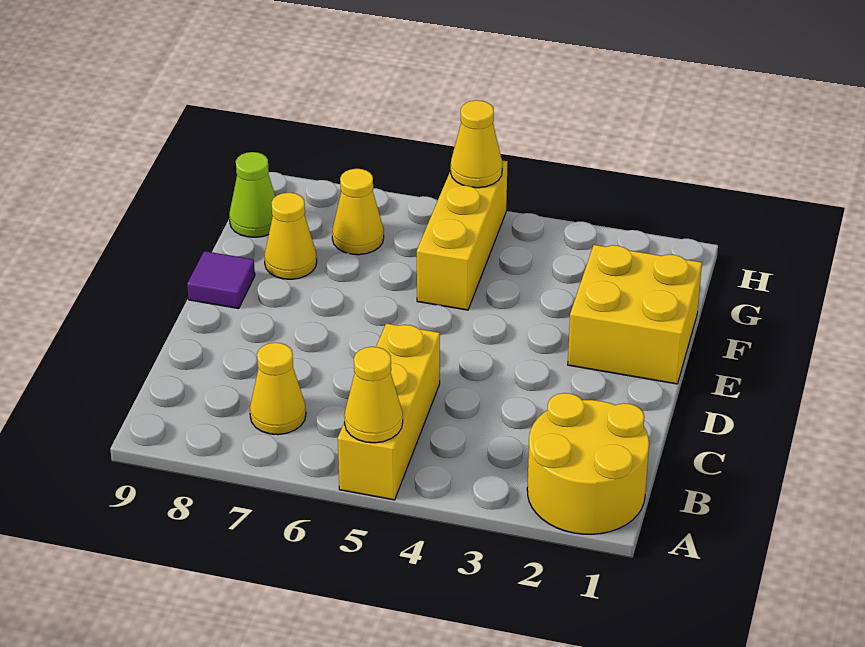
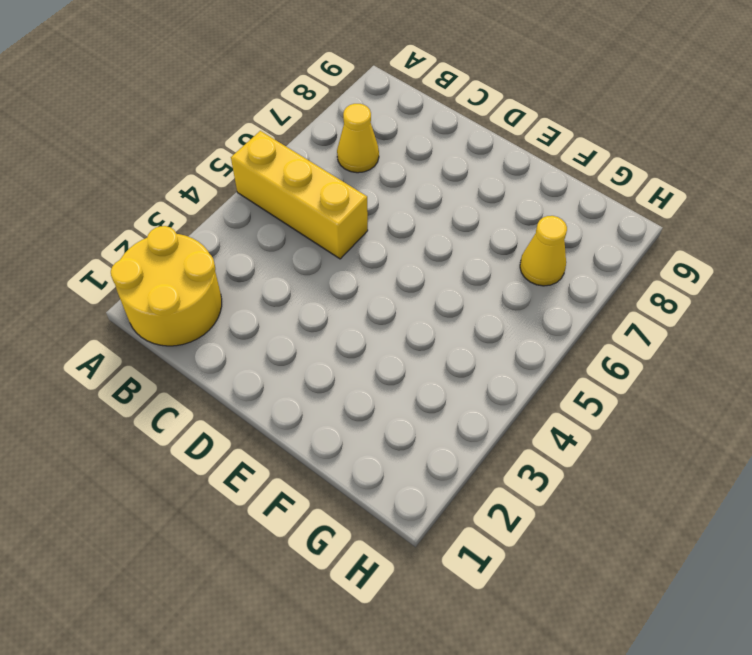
none -> yellow 2x2 brick [568,245,702,384]
none -> purple 1x1 tile [187,251,255,309]

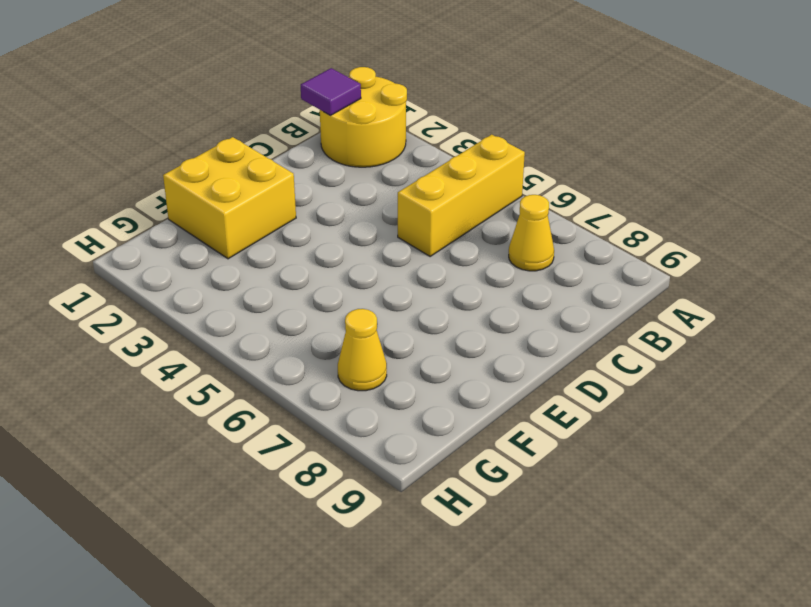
purple 1x1 tile [301,68,361,115] -> purple 1x1 tile moved to [187,251,255,309]
none -> yellow 1x3 brick [417,160,507,310]
none -> yellow 1x1 cone [264,193,317,279]

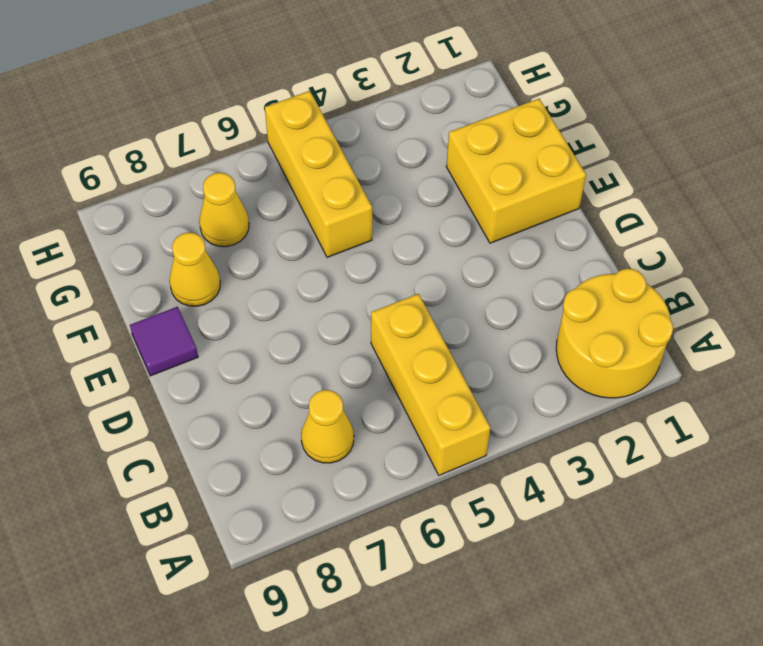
none -> lime 1x1 cone [229,152,276,237]
none -> yellow 1x1 cone [344,347,403,443]

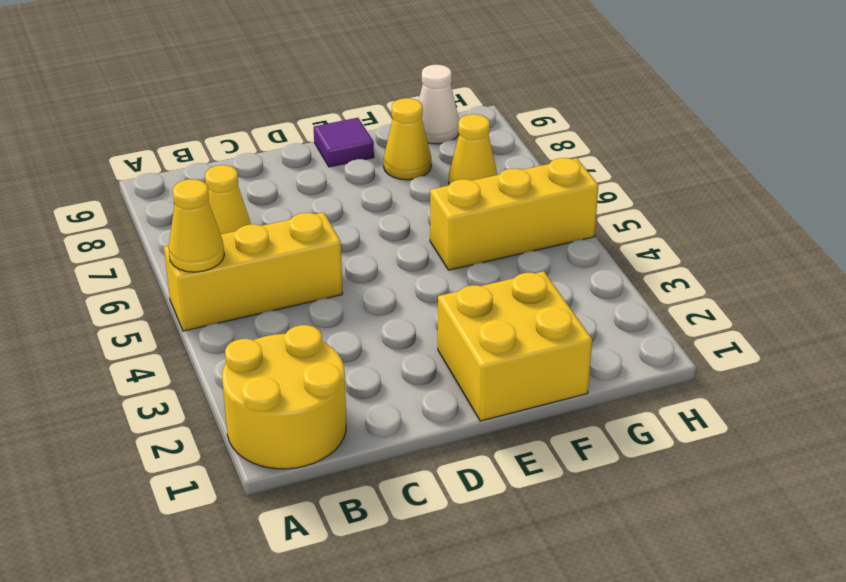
white 1x1 cone [419,65,459,144] -> lime 1x1 cone [229,152,276,237]
none -> yellow 1x1 cone [451,100,502,188]

